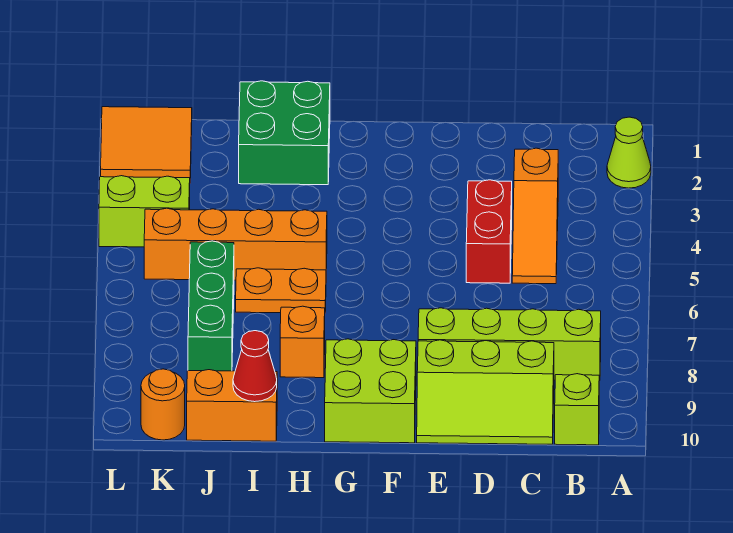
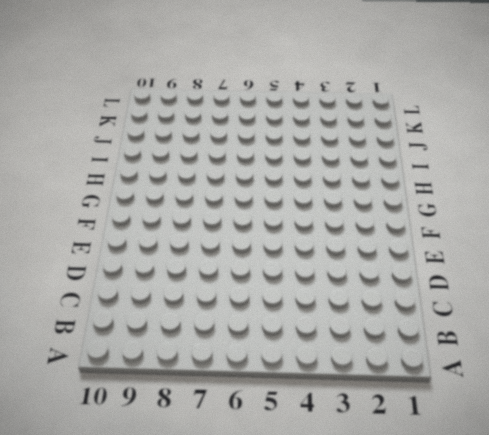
none -> lime 1x1 cone [607,117,651,188]
none -> lime 1x4 brick [418,308,601,381]
none -> lime 1x1 brick [555,374,599,445]

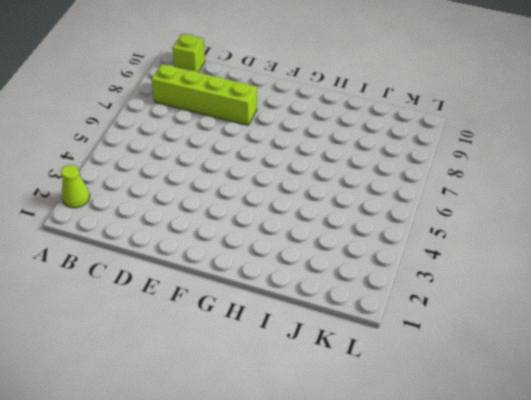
none -> orange 1x3 slope [512,148,558,284]
none -> lime 2x3 slope [417,340,554,444]
none -> red 1x2 brick [466,180,512,283]

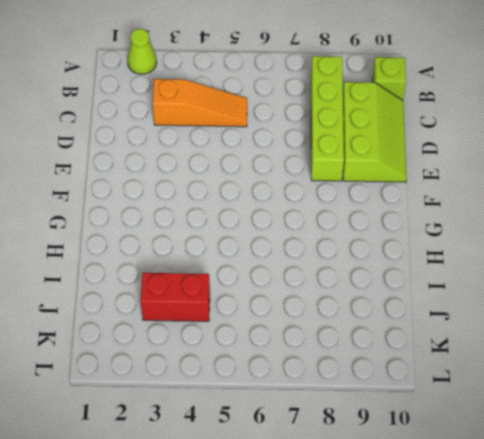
red 1x2 brick [141,273,210,321] -> red 1x2 brick moved to [466,180,512,283]
none -> lime 2x2 brick [325,339,416,443]
none -> green 2x2 brick [239,81,330,185]
none -> orange 1x4 brick [144,208,327,280]

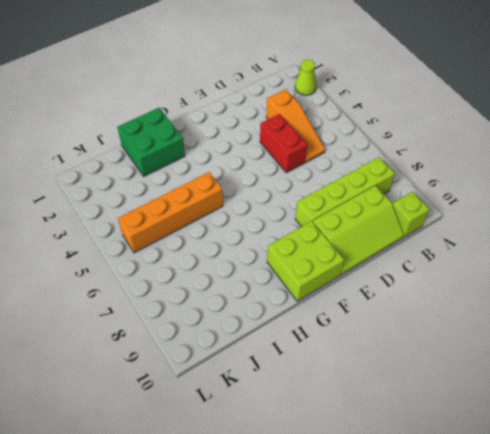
none -> orange 1x2 plate [236,268,326,313]
none -> orange 1x1 brick [280,306,325,378]
none -> orange 1x2 brick [187,370,277,441]

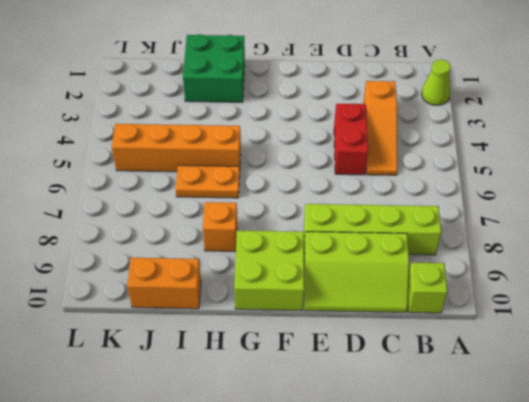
none -> green 1x3 brick [188,241,234,371]
none -> orange 2x2 tile [101,107,192,178]
none -> lime 1x2 brick [99,176,190,247]

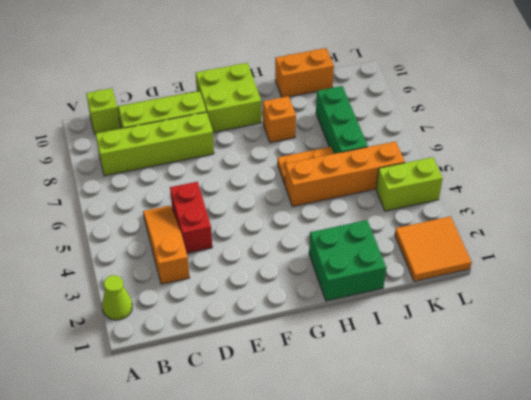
none -> orange 1x1 round brick [141,369,185,440]
none -> red 1x1 cone [233,331,277,402]

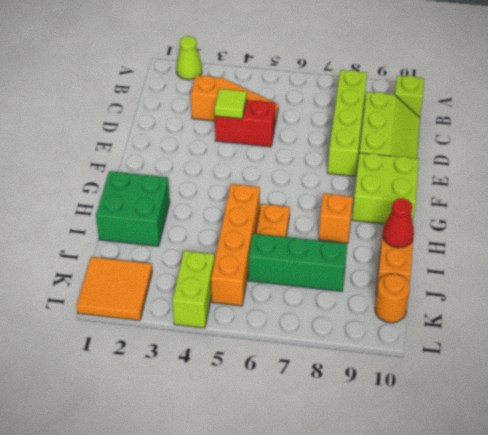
lime 1x1 tile [215,89,247,119] -> none

